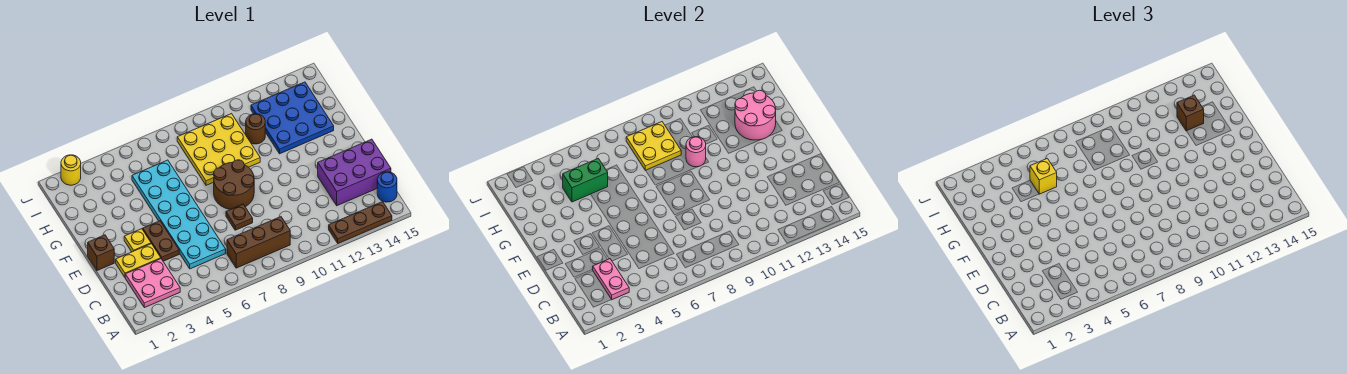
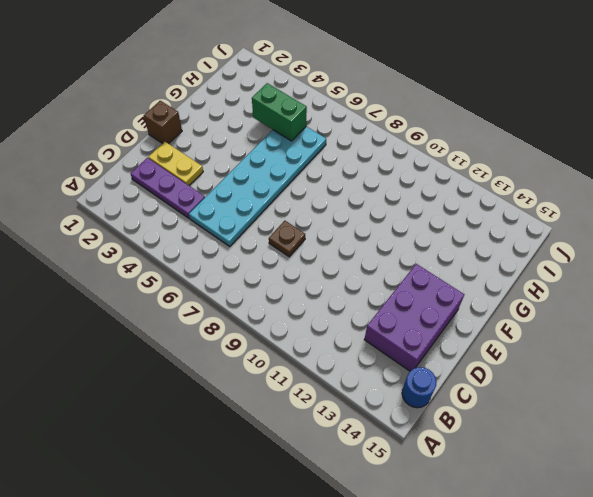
purple 1x3 plate [130,158,205,218] -> pink 2x2 plate [125,259,180,308]
purple 2x3 brick [364,264,464,371] -> purple 2x3 brick turned to [318,139,391,206]
none -> brown 1x3 plate [329,202,392,243]
none -> brown 1x3 brick [227,217,290,268]
none -> brown 1x2 plate [143,221,179,261]

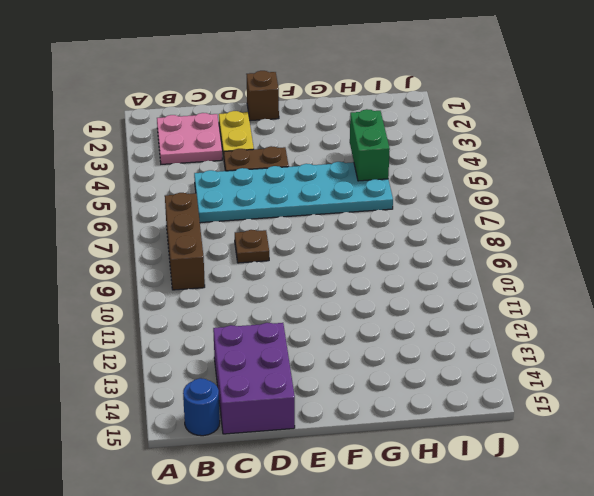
none -> brown 1x3 plate [329,202,392,243]
none -> yellow 1x1 plate [124,229,151,252]
none -> brown 2x2 round brick [214,160,254,209]

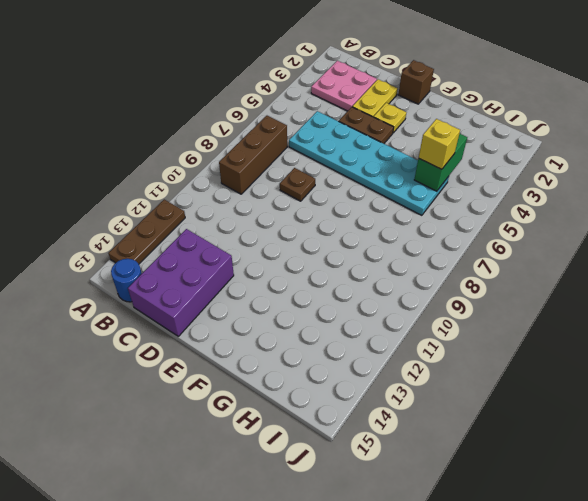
none -> brown 2x2 round brick [214,160,254,209]
none -> yellow 3x3 plate [177,114,260,185]
none -> blue 3x3 plate [251,82,334,154]

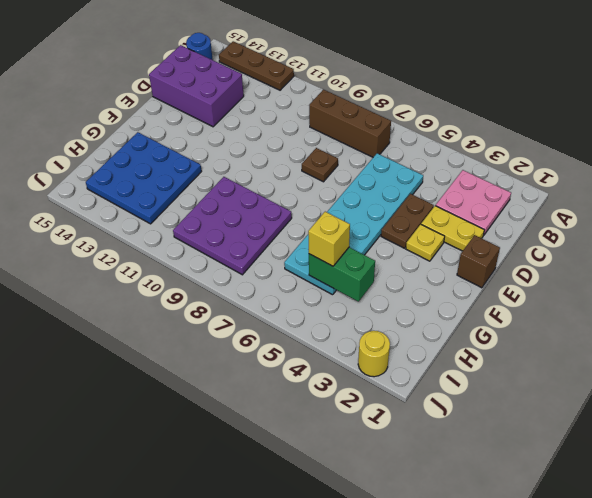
purple 3x3 plate [173,177,292,275] -> yellow 3x3 plate [177,114,260,185]
none -> brown 2x2 round brick [214,160,254,209]
none -> brown 1x1 round brick [246,114,265,144]
none -> pink 1x2 plate [592,259,629,300]

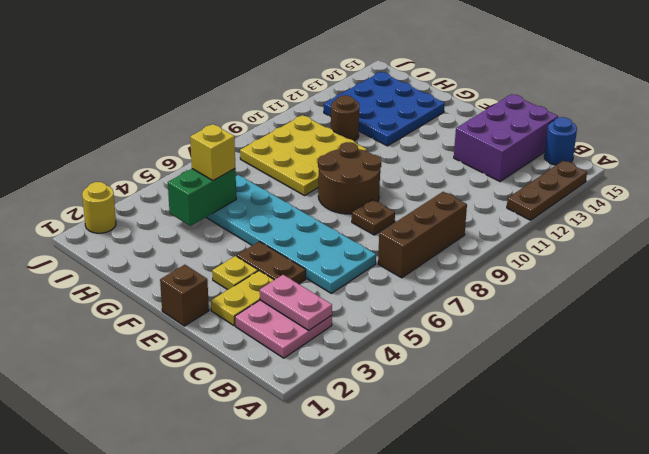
none -> pink 1x1 round brick [686,137,706,167]
none -> pink 2x2 round brick [735,90,776,140]
none -> yellow 2x2 plate [626,122,681,170]

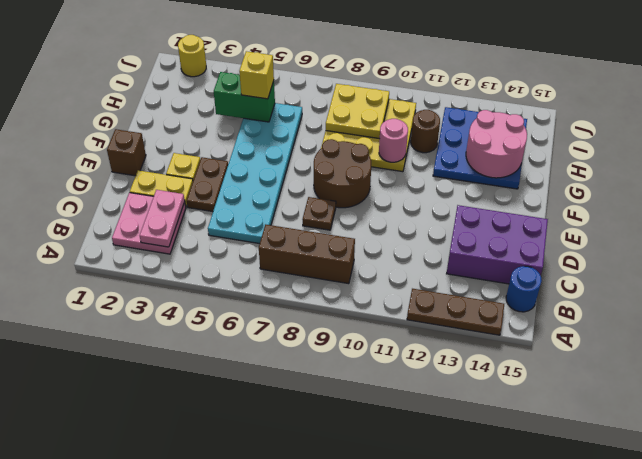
none -> brown 1x1 brick [1177,95,1204,131]

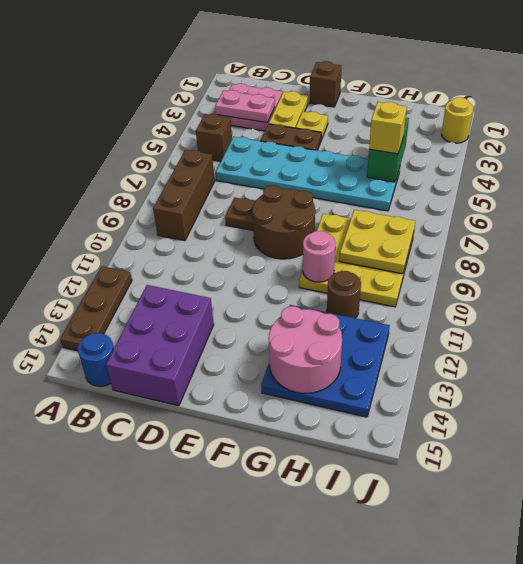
brown 1x1 brick [196,114,232,161] -> brown 1x1 brick moved to [1177,95,1204,131]

